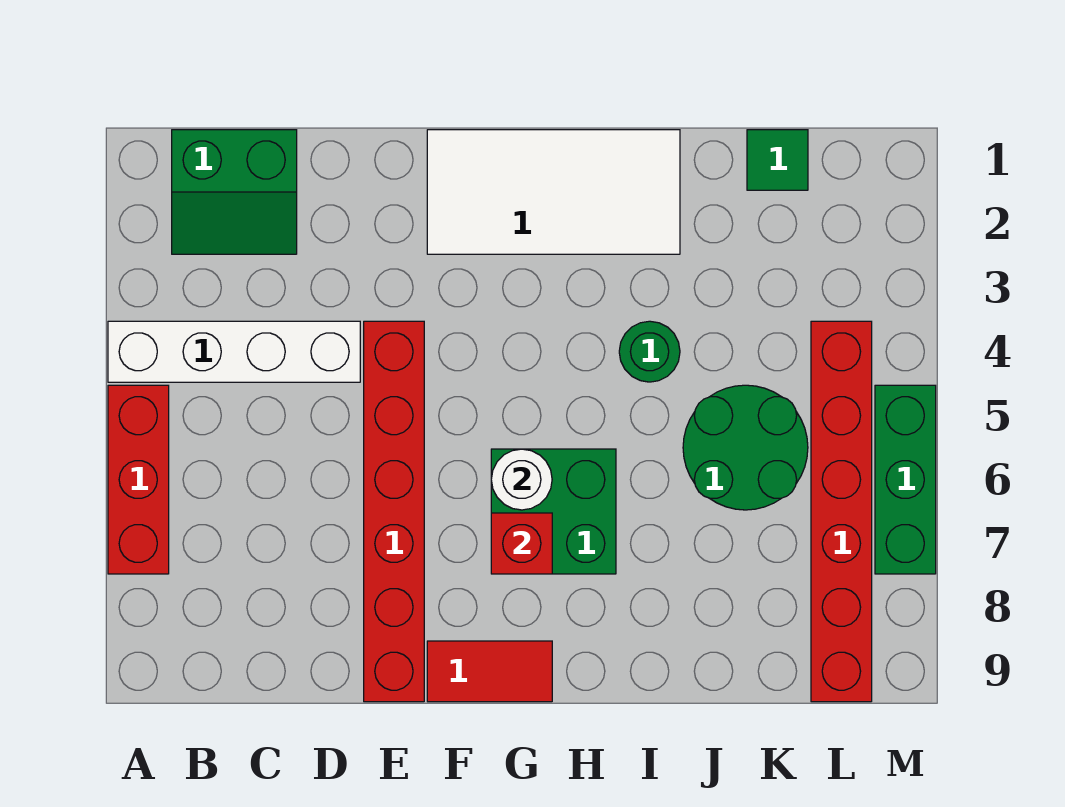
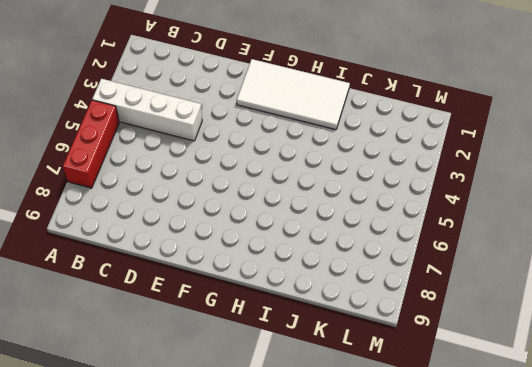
none -> green 2x2 slope [172,130,297,254]
none -> red 1x6 brick [364,321,424,702]
none -> red 1x2 tile [427,641,552,702]

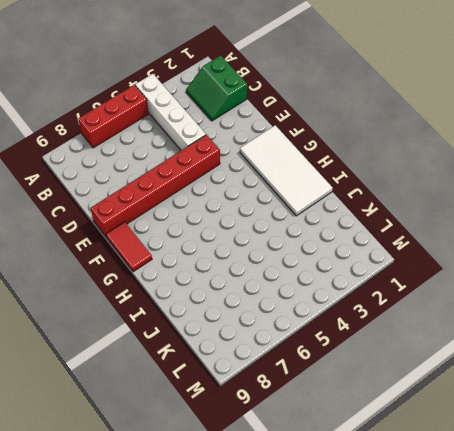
none -> green 2x2 brick [491,449,616,574]
none -> green 1x1 round brick [619,321,680,382]
none -> green 2x2 round brick [683,385,808,510]

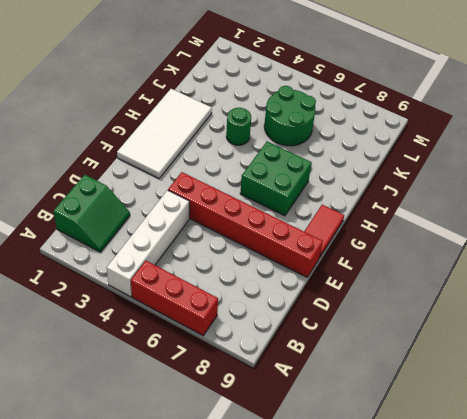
none -> green 1x1 tile [747,130,808,190]
none -> red 1x6 brick [811,321,872,702]
none -> green 1x3 brick [875,385,936,574]

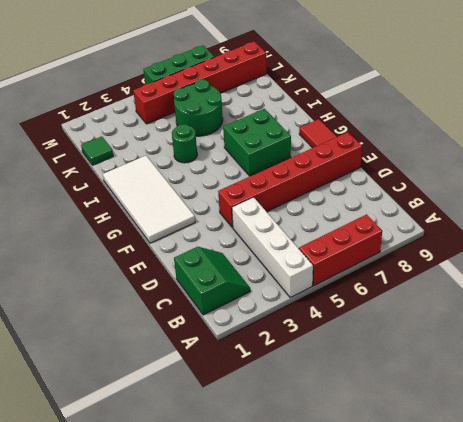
none -> white 1x1 round brick [491,449,552,510]
none -> red 1x1 brick [491,513,552,574]

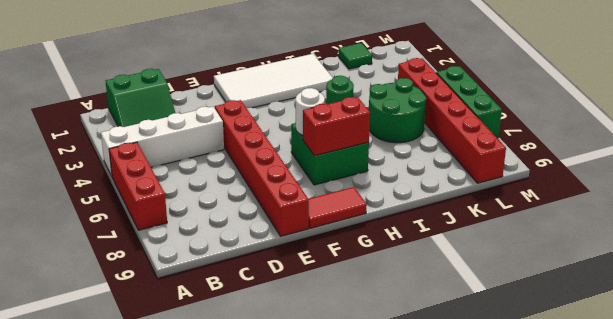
red 1x2 brick [303,97,370,156] -> red 1x1 brick [491,513,552,574]

